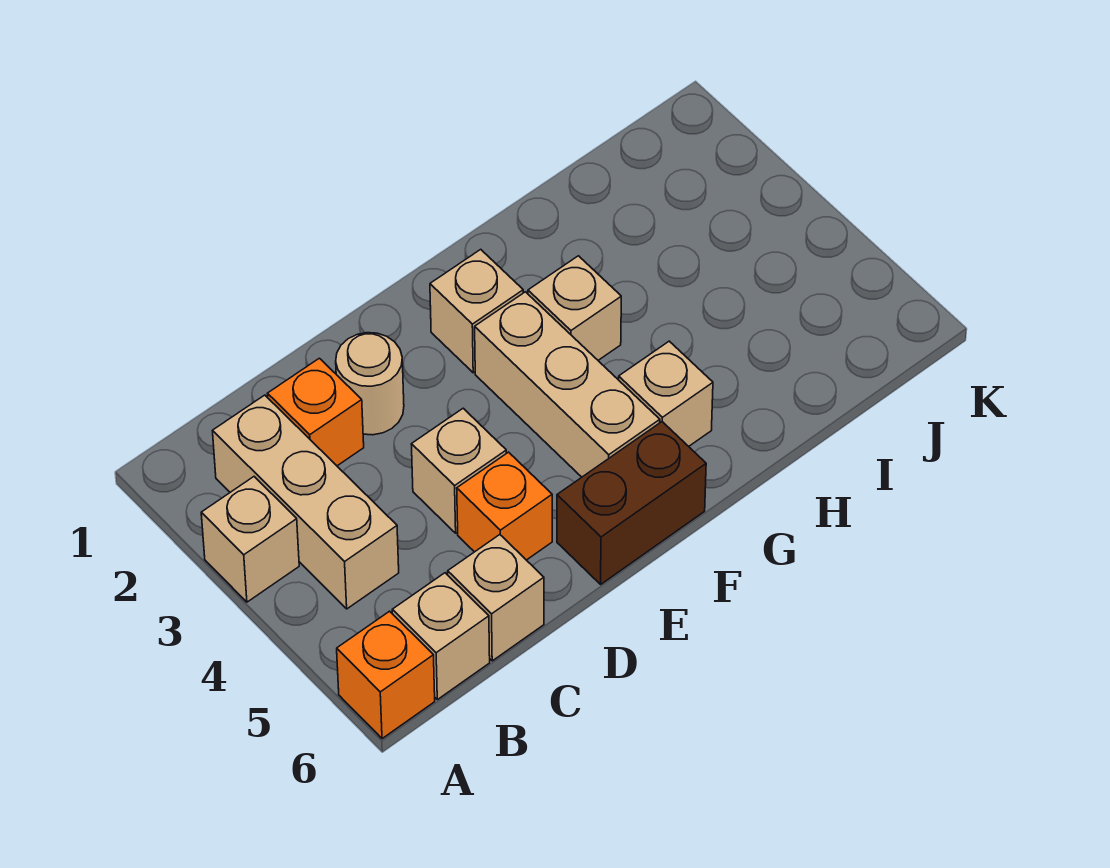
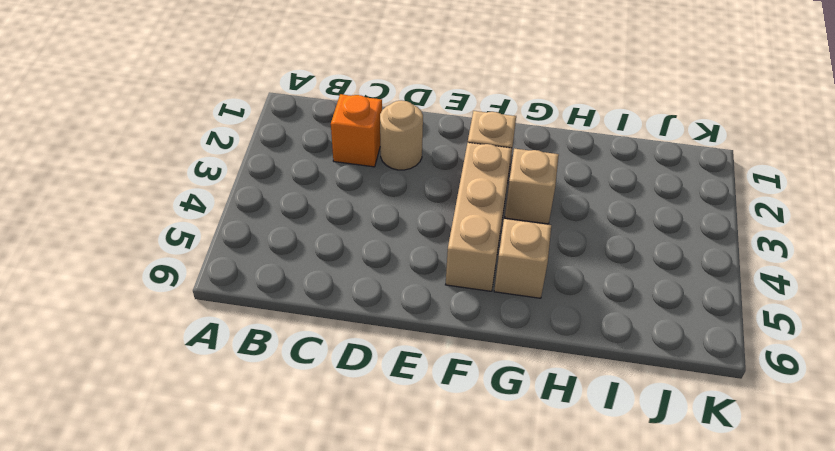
none -> tan 1x1 brick [201,477,299,602]
none -> orange 1x1 brick [337,611,435,739]
none -> tan 1x3 brick [213,395,399,609]

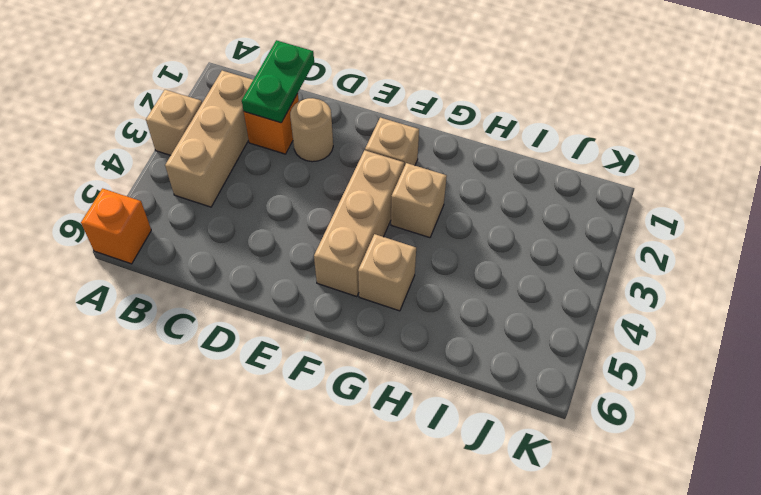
green 1x2 plate [242,40,314,123] -> none
none -> tan 1x1 brick [392,573,490,700]
none -> tan 1x1 brick [448,535,544,661]
none -> tan 1x1 brick [411,408,506,533]

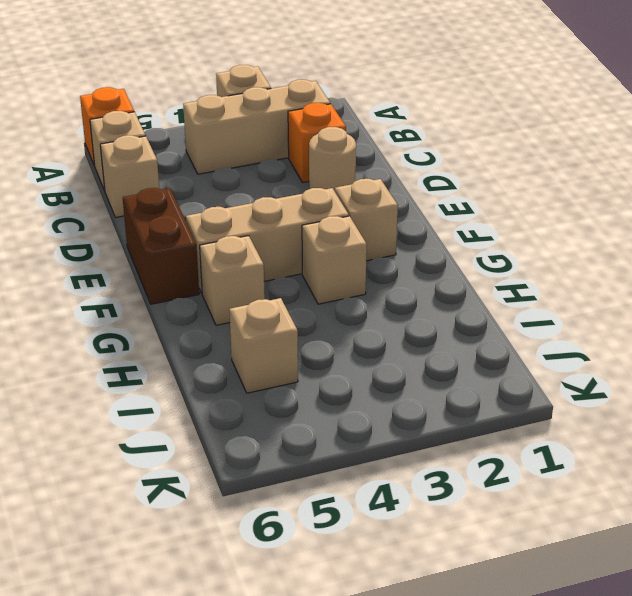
tan 1x1 brick [229,298,298,393] -> tan 1x1 brick moved to [411,408,506,533]
none -> orange 1x1 brick [457,452,552,560]

